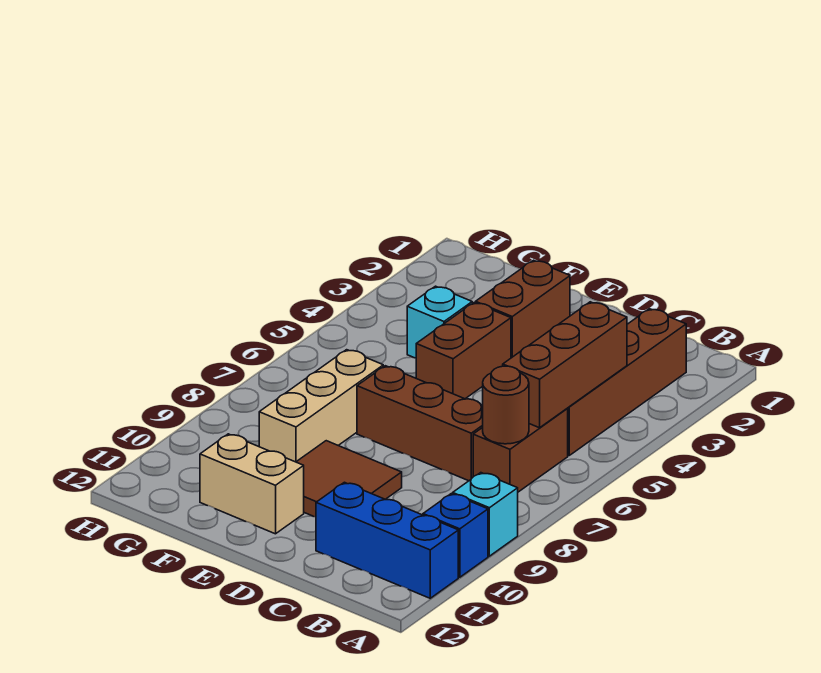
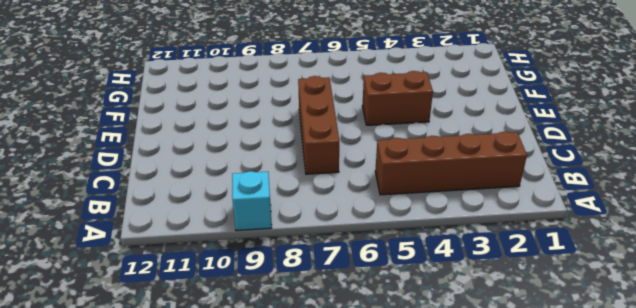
none -> blue 1x1 brick [423,494,488,577]
none -> blue 1x3 brick [316,482,458,598]
none -> brown 1x2 brick [473,409,568,492]

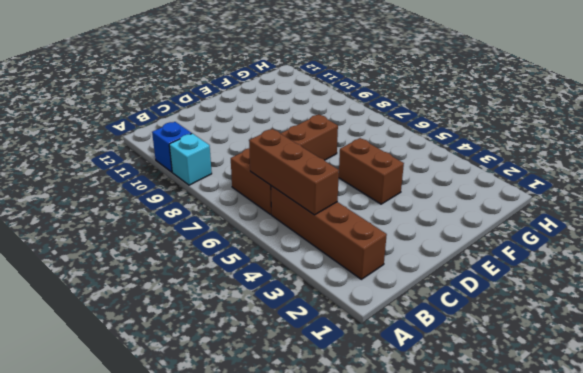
none -> blue 1x3 brick [316,482,458,598]
none -> brown 2x2 tile [297,441,402,517]
none -> brown 1x2 brick [476,260,570,358]

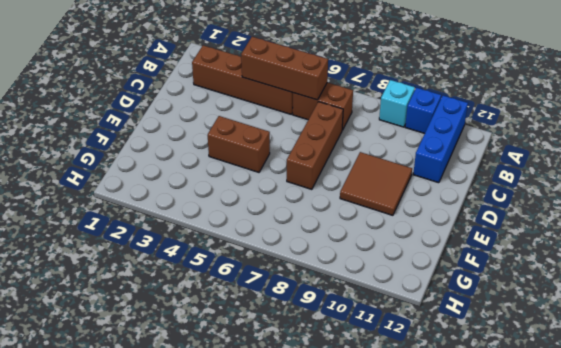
none -> brown 1x2 brick [476,260,570,358]
none -> tan 1x2 brick [200,434,304,534]
none -> cyan 1x1 brick [407,286,472,358]

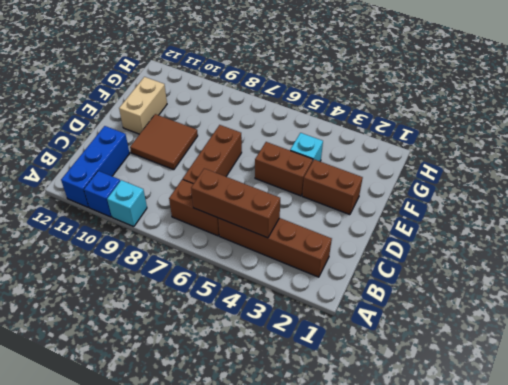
none -> tan 1x3 brick [259,350,383,462]
none -> brown 1x1 round brick [483,366,529,444]

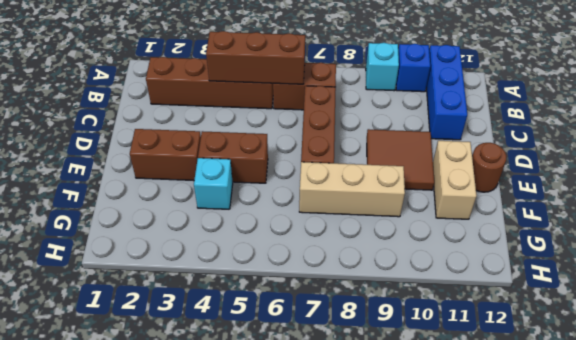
brown 1x1 round brick [472,143,507,192] -> brown 1x1 round brick moved to [483,366,529,444]

